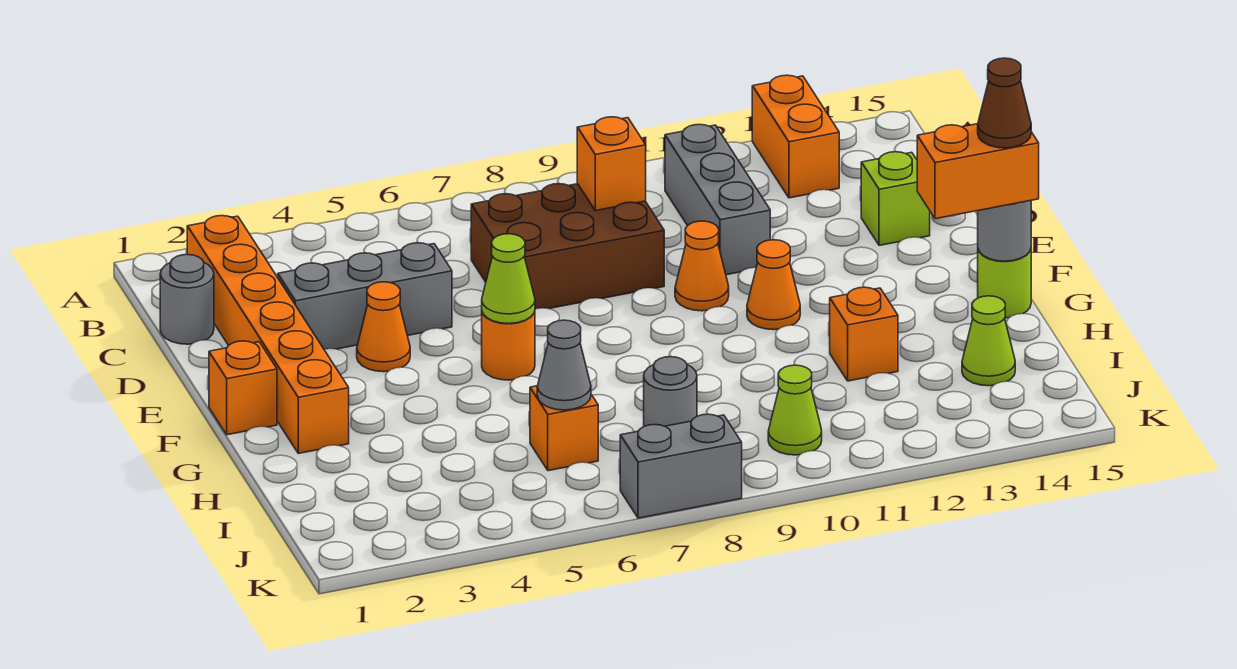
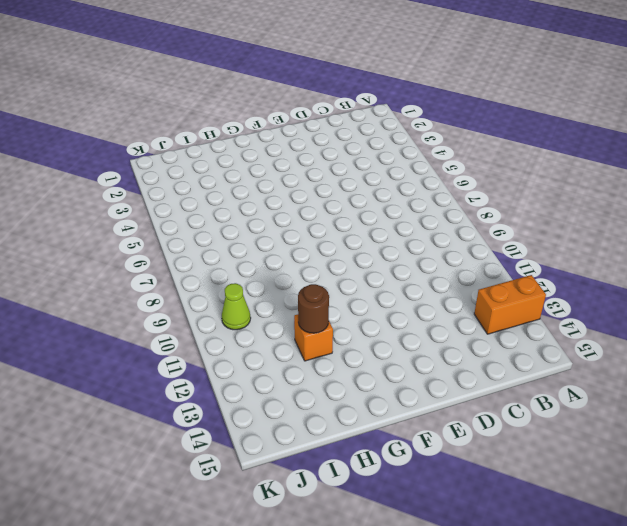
brown 1x1 round brick [298,284,329,333] -> none
none -> orange 1x6 brick [187,216,349,453]
none -> grey 1x3 brick [665,124,770,275]
none -> grey 1x1 round brick [160,255,214,344]

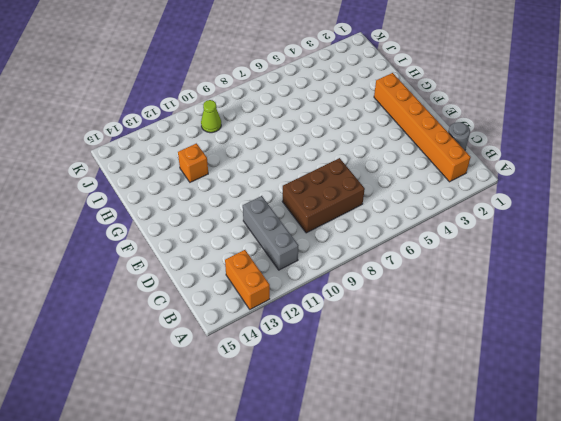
none -> grey 1x3 brick [278,243,452,349]
none -> lime 1x1 brick [861,152,930,245]
none -> orange 1x1 cone [357,282,410,372]

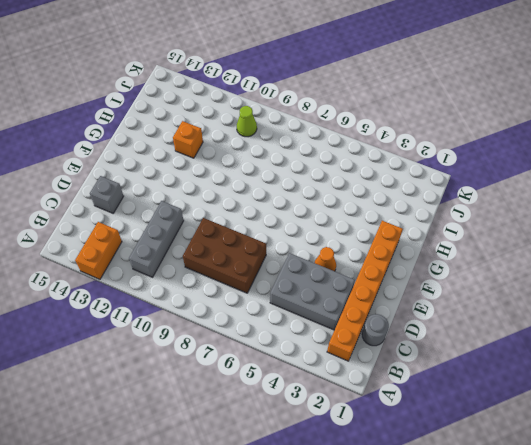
grey 2x3 brick [270,253,355,330] -> grey 1x3 brick [278,243,452,349]
grey 1x1 brick [90,176,124,213] -> lime 1x1 brick [861,152,930,245]
none -> orange 1x1 cone [675,221,729,311]
none -> orange 1x1 brick [209,341,277,435]
none -> orange 1x1 round brick [482,311,535,380]

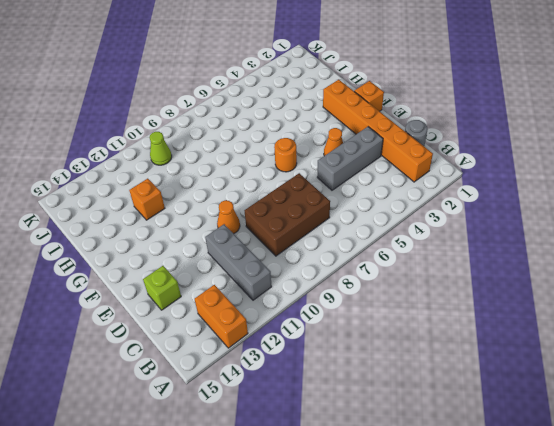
none -> orange 1x1 cone [747,240,800,330]
none -> lime 1x1 round brick [978,250,1031,318]
none -> orange 1x1 brick [530,386,598,471]

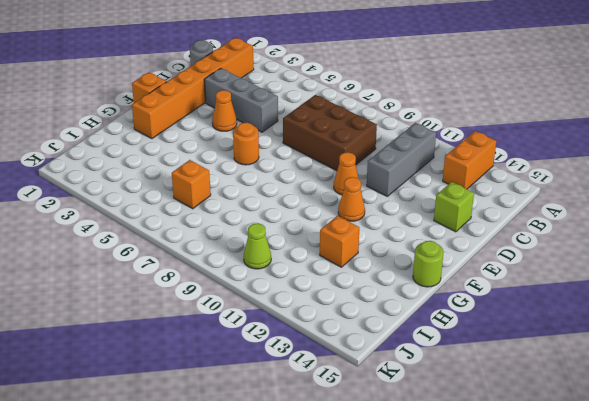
none -> grey 1x1 round brick [644,357,697,426]
none -> lime 1x1 cone [962,296,1015,386]
none -> grey 1x2 brick [620,414,742,518]

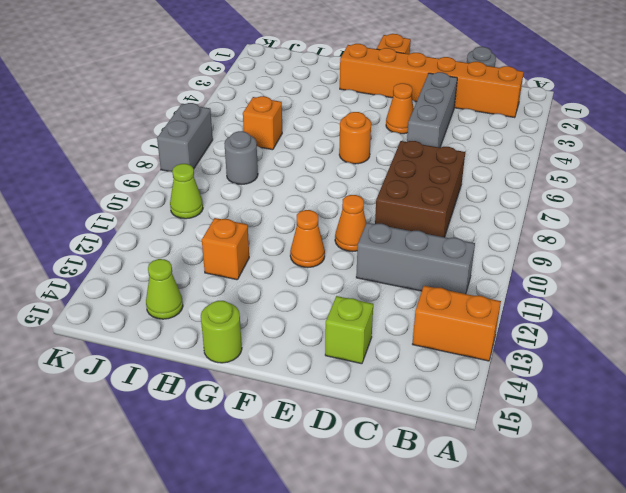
none -> orange 1x1 brick [577,117,646,211]
none -> lime 1x1 cone [482,234,535,324]
none -> grey 1x1 round brick [978,201,1031,261]

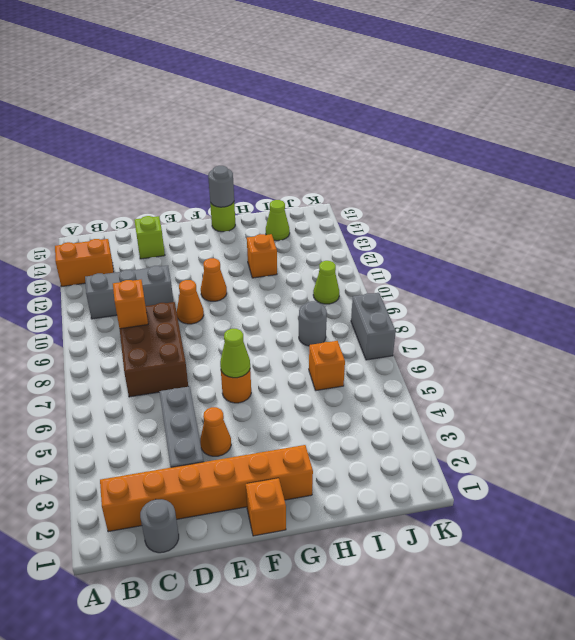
none -> grey 1x1 cone [537,320,591,410]
none -> orange 1x2 brick [917,124,1039,219]
none -> brown 1x1 cone [978,58,1031,148]

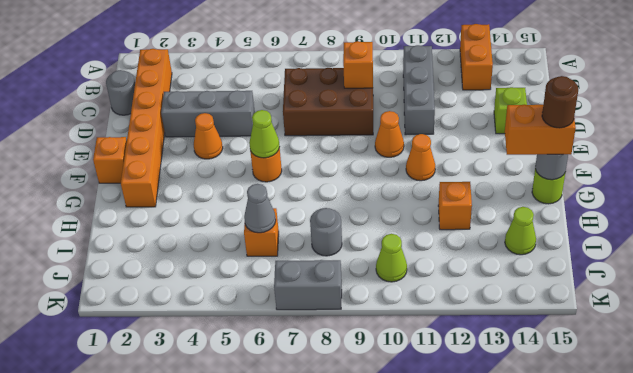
brown 1x1 round brick [542,76,578,128] -> brown 1x1 cone [978,58,1031,148]

